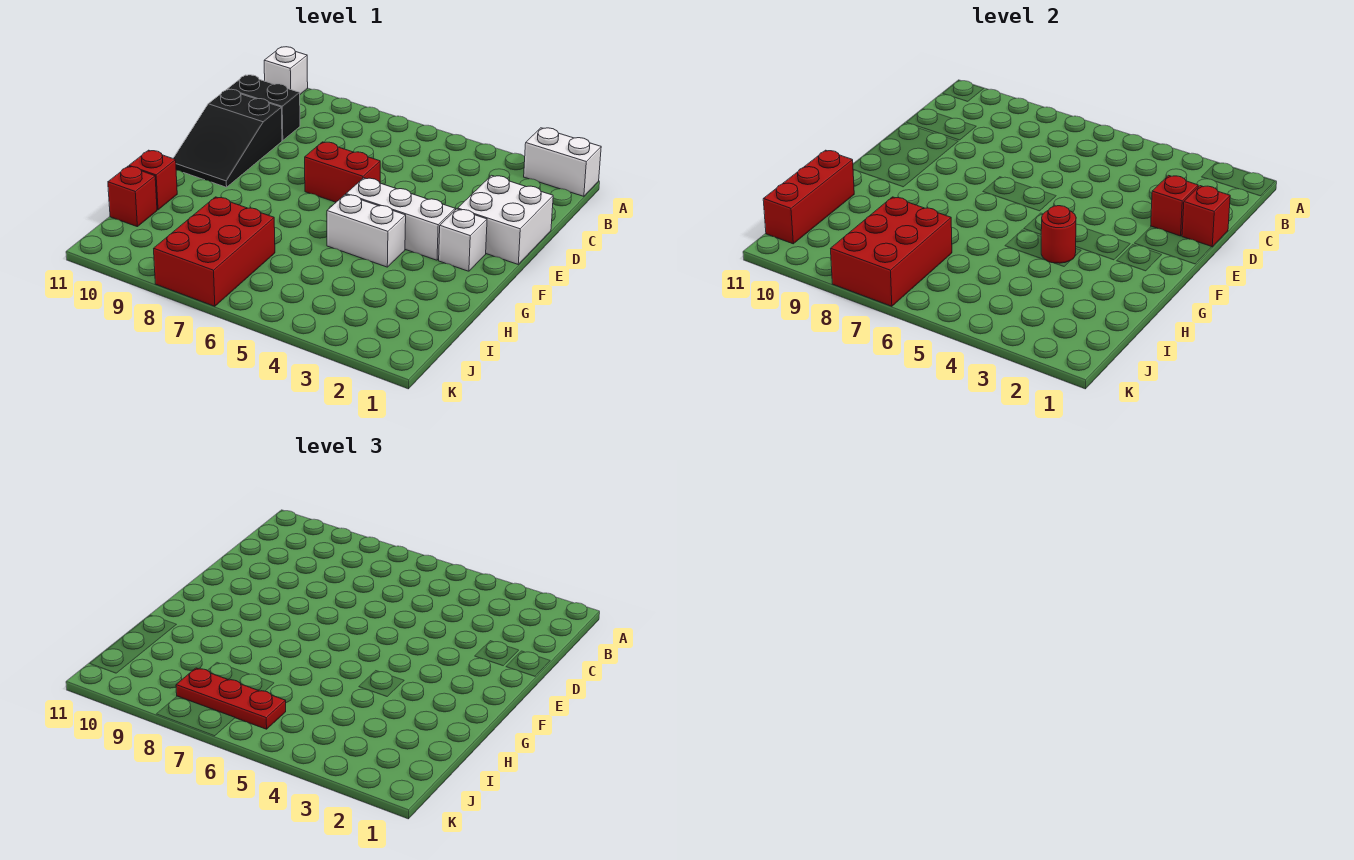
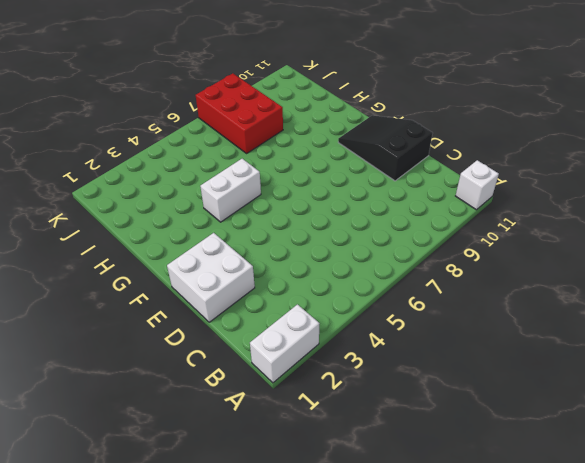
none -> black 1x2 brick [228,75,300,141]
none -> red 1x2 brick [305,142,380,202]
none -> white 1x1 brick [439,209,487,271]

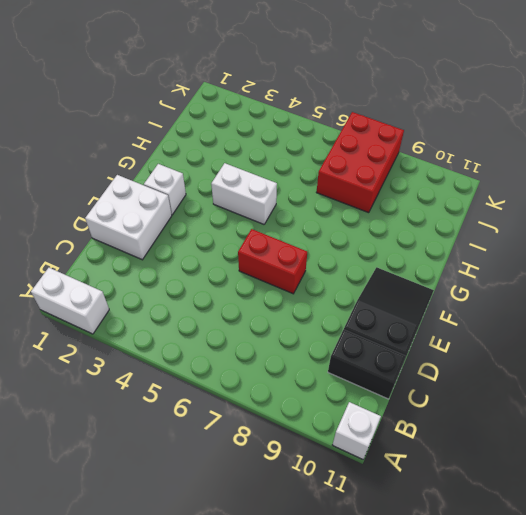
none -> white 1x3 brick [346,178,455,260]
none -> red 1x1 brick [129,150,177,210]
none -> red 1x1 brick [108,166,157,227]

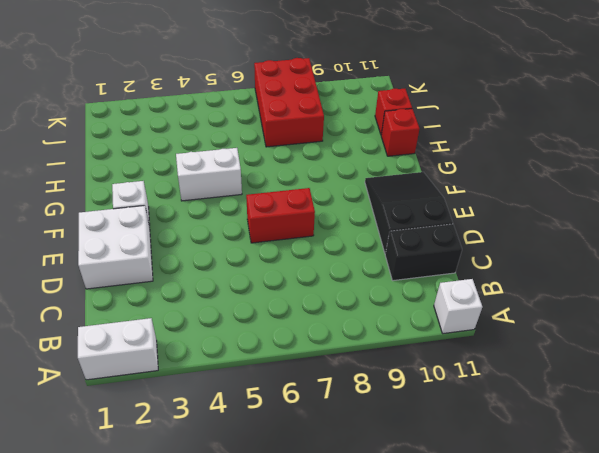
none -> white 1x3 brick [346,178,455,260]
none -> red 1x1 brick [1182,186,1230,247]
none -> red 1x1 brick [1151,175,1198,236]

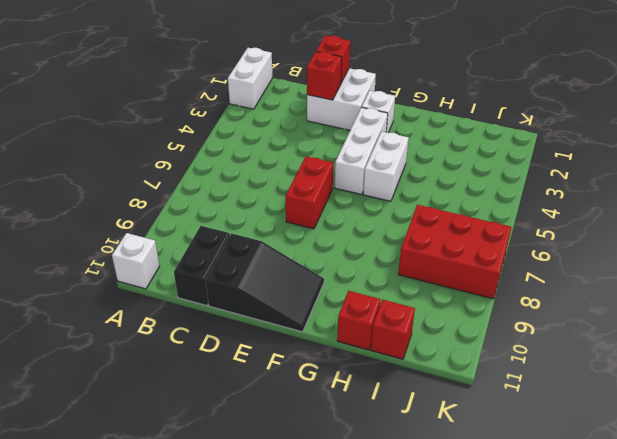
none -> red 1x1 round brick [1041,206,1076,263]
none -> red 1x3 brick [763,150,854,244]
none -> red 2x3 brick [831,197,952,306]

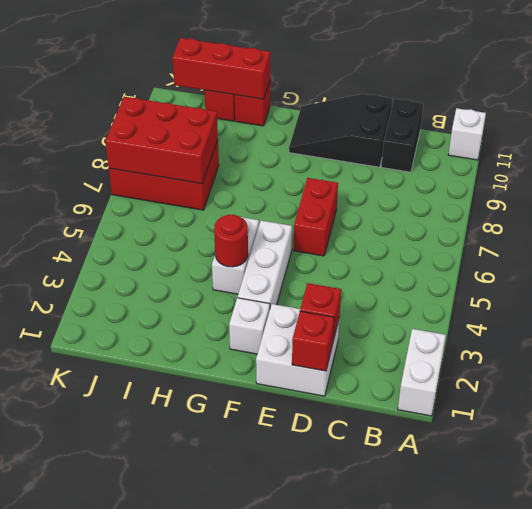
none -> red 1x3 plate [176,668,286,729]

